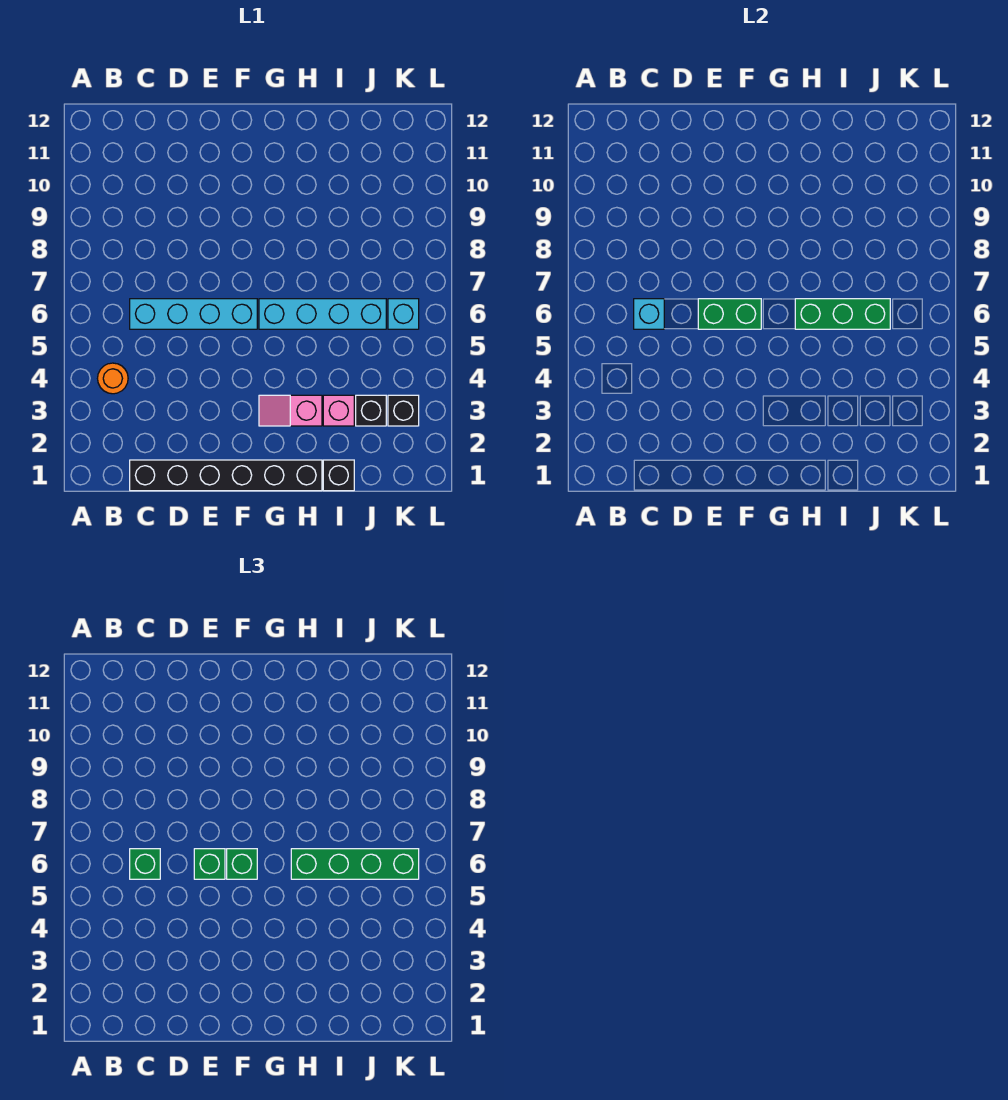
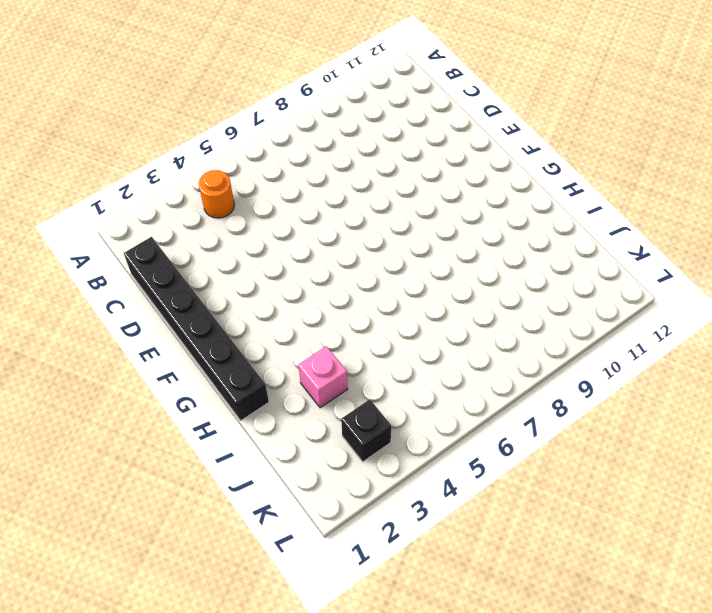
none -> cyan 1x4 brick [130,299,257,329]
none -> pink 1x2 slope [259,395,322,426]
none -> cyan 1x4 brick [259,299,386,329]

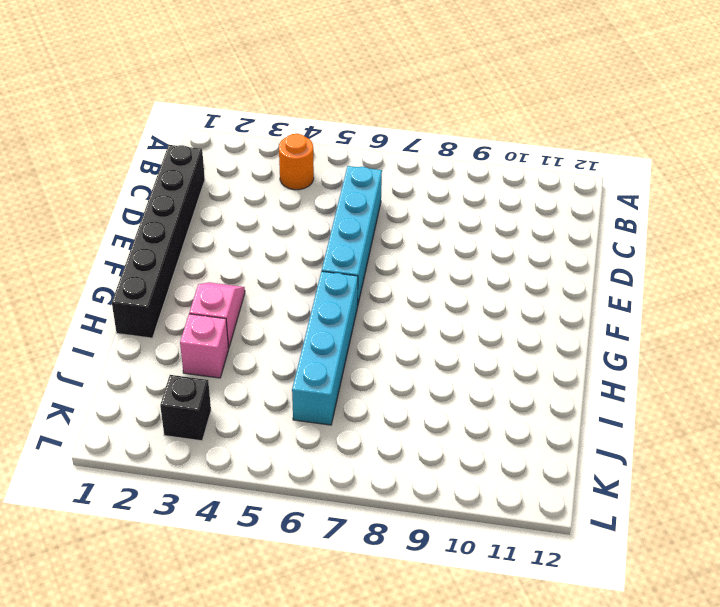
none -> black 1x1 brick [323,460,354,491]
none -> black 1x1 brick [356,395,386,426]
none -> cyan 1x1 brick [388,299,419,329]

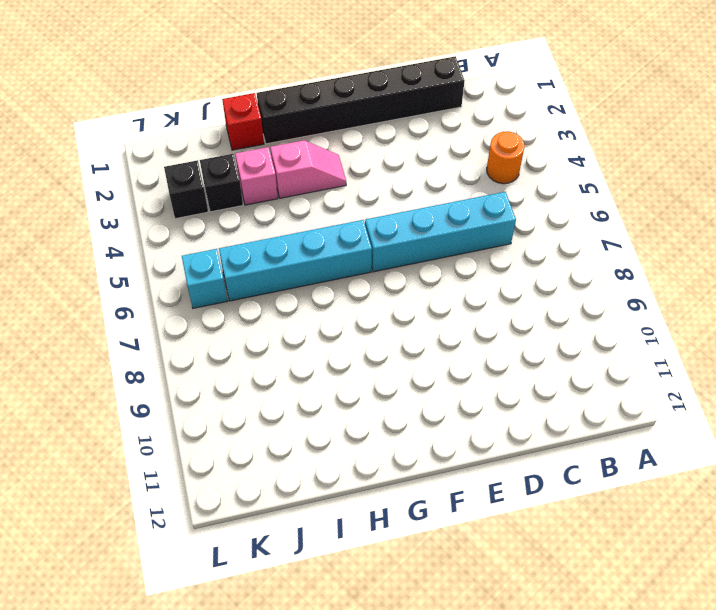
red 1x1 brick [222,93,264,150] -> black 1x1 brick [323,460,354,491]
none -> cyan 1x1 brick [634,299,664,329]
none -> green 1x2 brick [698,299,761,329]
none -> green 1x3 brick [795,299,890,329]

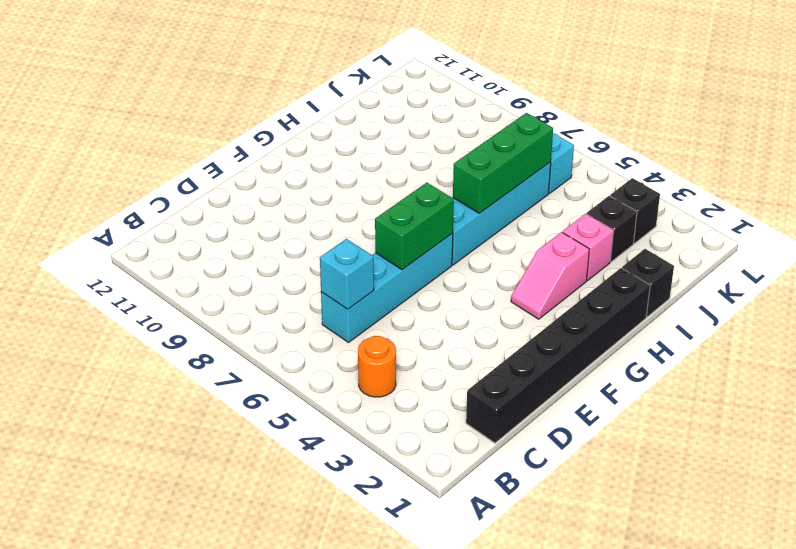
none -> green 1x1 brick [130,849,160,879]
none -> green 1x1 brick [194,849,225,879]
none -> green 1x1 brick [227,849,257,879]

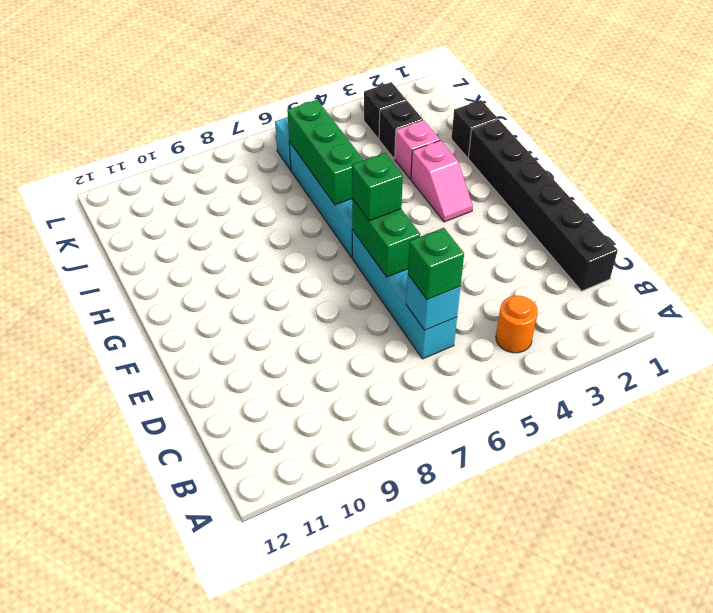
none -> green 1x1 brick [194,849,225,879]
none -> green 1x4 brick [291,849,419,879]

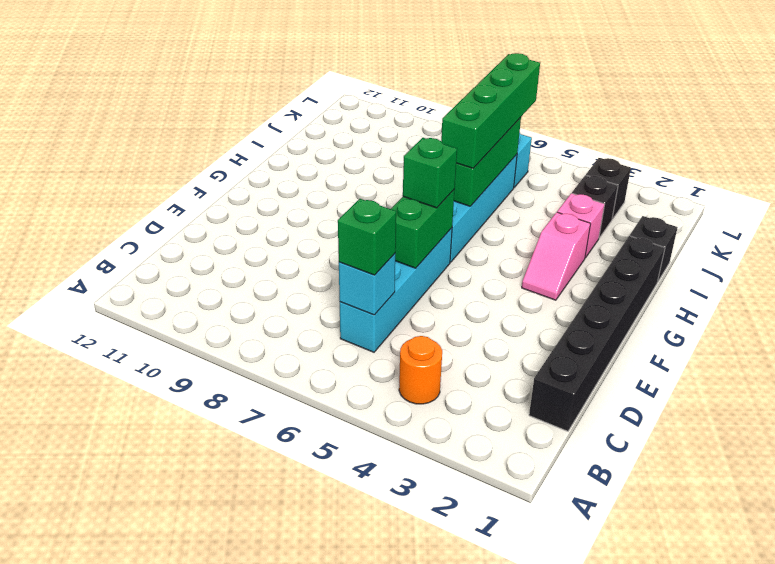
none -> green 1x1 brick [194,849,225,879]

